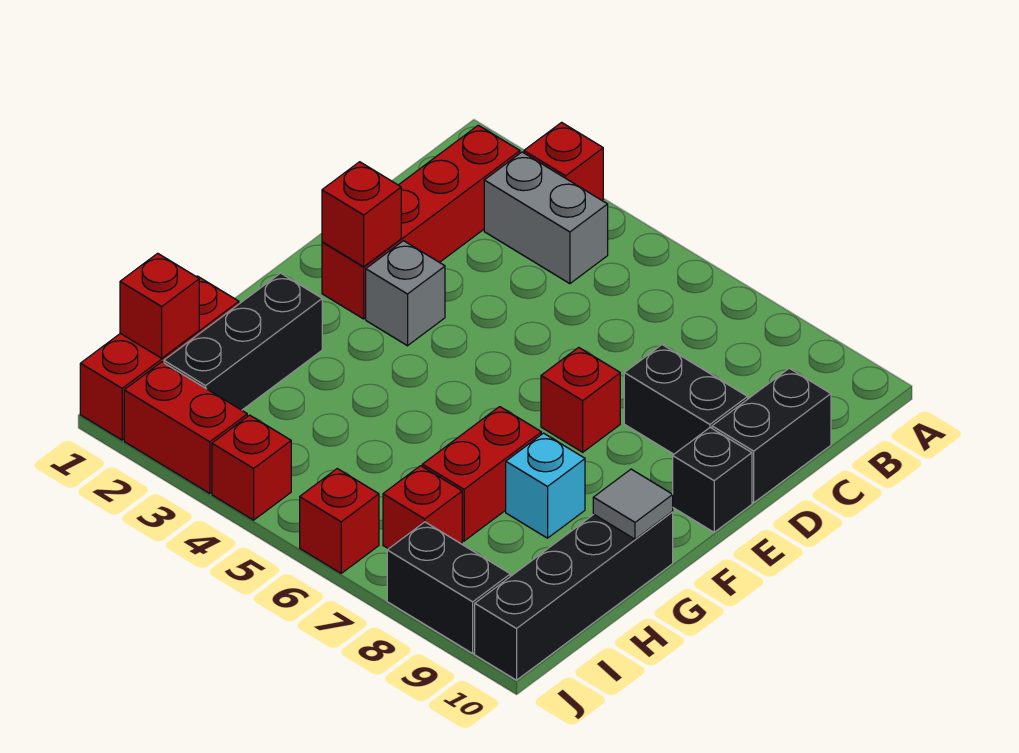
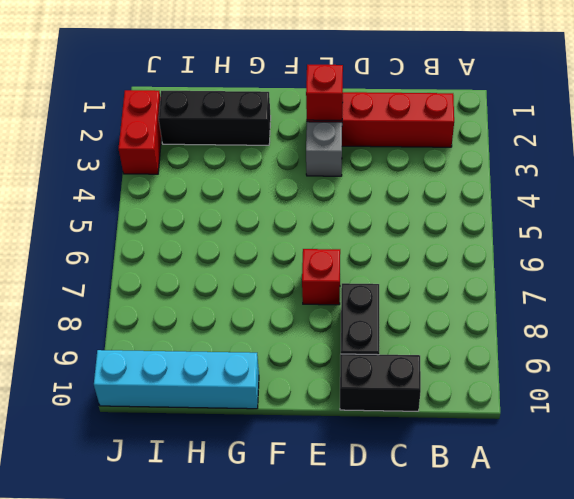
cyan 1x4 brick [94,350,259,409] -> black 1x4 brick [475,512,673,680]
none -> red 1x1 brick [524,122,603,200]
none -> grey 1x2 brick [484,152,608,284]
none -> black 1x1 brick [673,428,752,532]

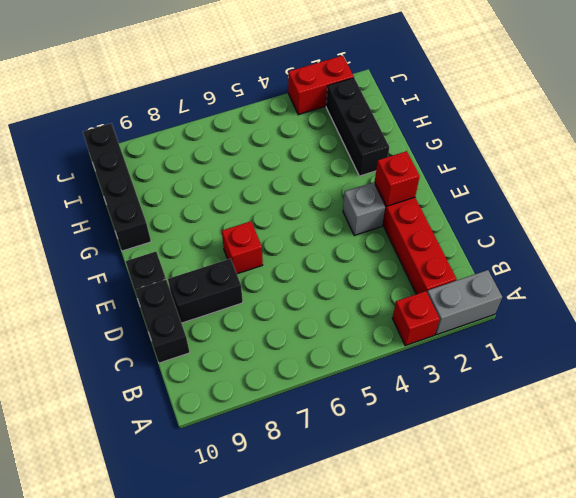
grey 1x2 brick [427,270,502,335] -> grey 1x2 brick moved to [484,152,608,284]
none -> red 1x2 brick [422,407,541,541]
none -> cyan 1x1 brick [506,433,585,538]
none -> red 1x3 brick [80,276,239,440]

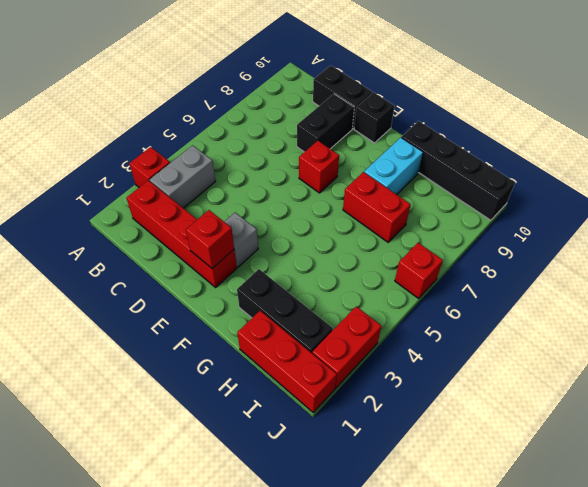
cyan 1x2 brick [364,138,423,195] -> cyan 1x1 brick [506,433,585,538]
none -> red 1x1 brick [383,466,462,549]
none -> red 1x1 brick [212,415,291,520]
none -> black 1x2 brick [387,522,510,653]

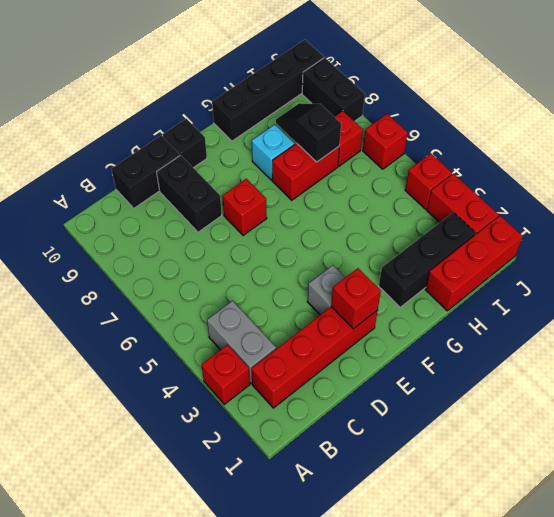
black 1x2 slope [276,103,341,162] -> none
none -> grey 1x1 tile [593,469,673,539]
none -> red 1x1 brick [120,253,199,358]

